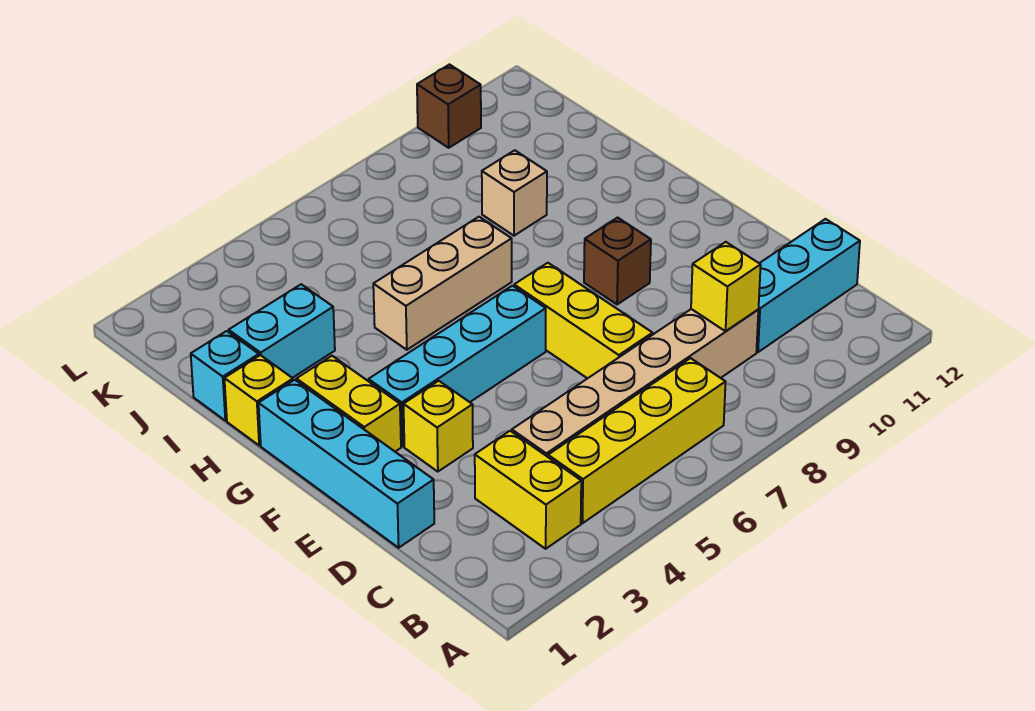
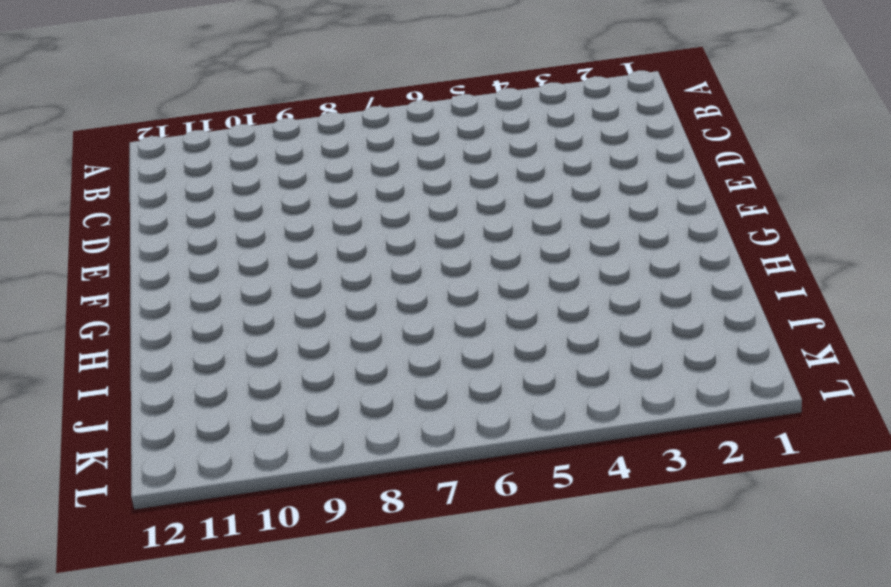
none -> yellow 1x2 brick [475,431,581,549]
none -> yellow 1x4 brick [548,358,725,523]
none -> tan 1x6 brick [512,309,758,457]

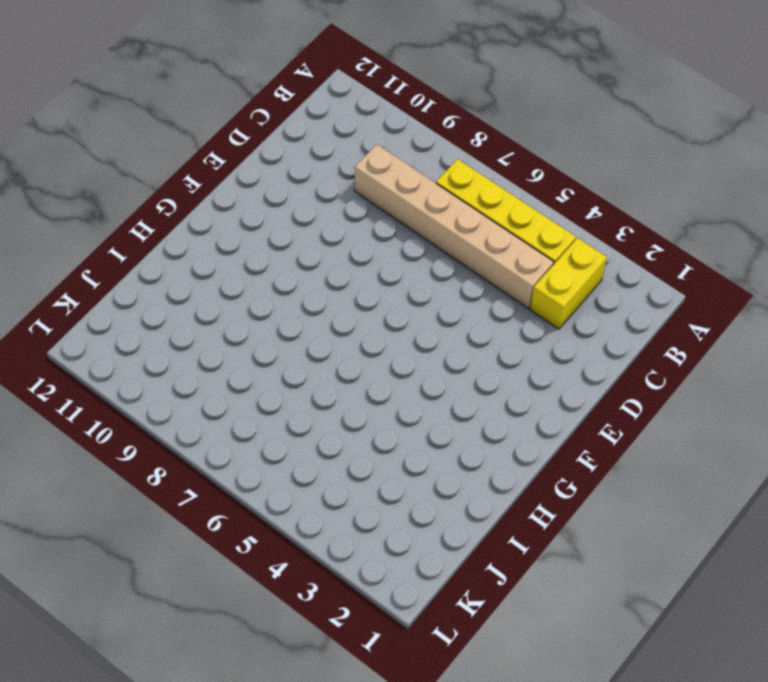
none -> cyan 1x3 brick [757,219,860,352]
none -> cyan 1x4 brick [259,380,434,548]
none -> yellow 1x3 brick [514,263,653,379]

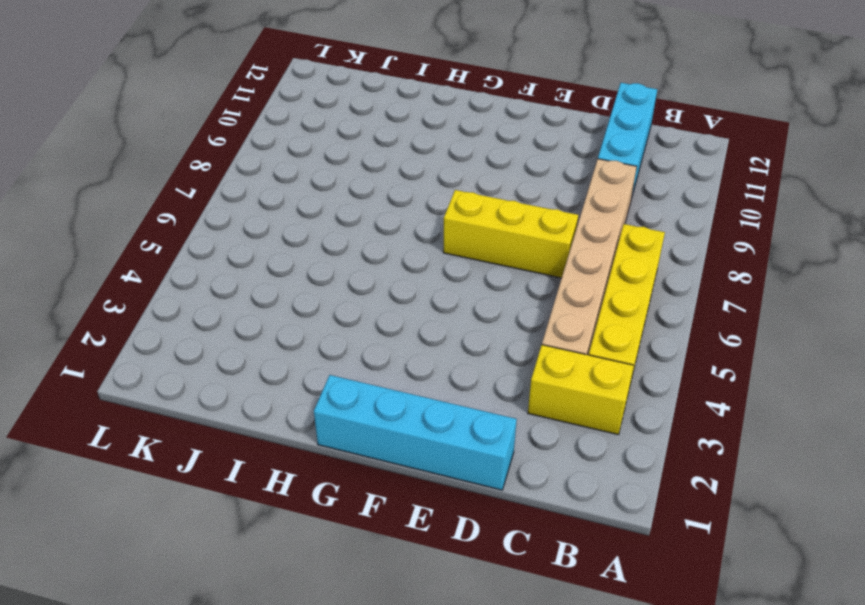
none -> yellow 1x1 brick [403,381,473,472]
none -> yellow 1x2 brick [296,356,401,452]
none -> cyan 1x4 brick [368,286,546,446]

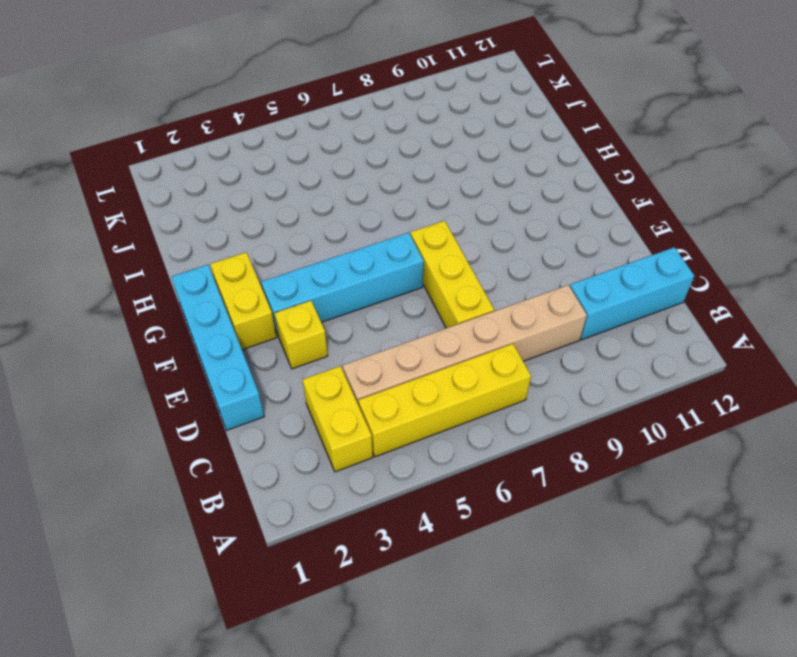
none -> brown 1x1 brick [584,218,651,304]
none -> yellow 1x1 brick [224,355,293,445]
none -> tan 1x3 brick [373,217,512,350]

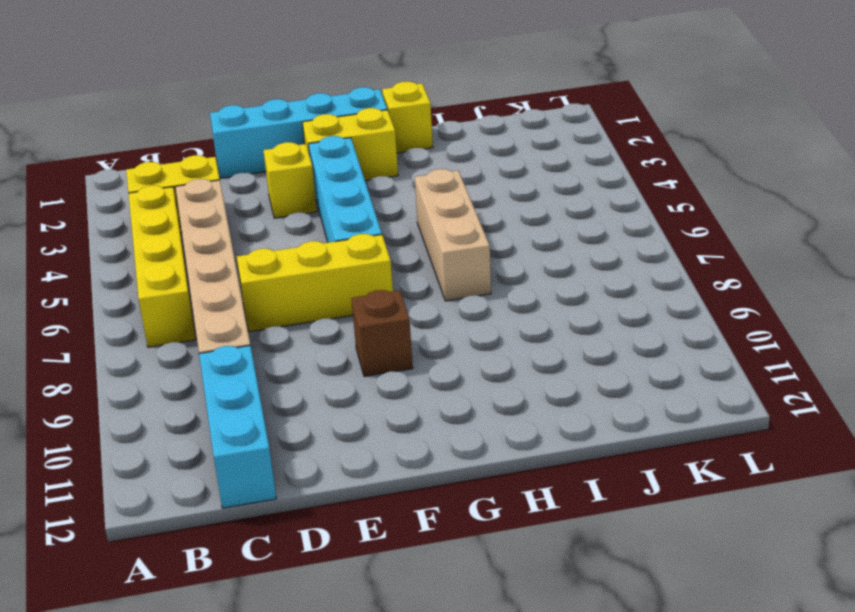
none -> cyan 1x1 brick [191,331,259,421]
none -> cyan 1x2 brick [229,284,335,378]
none -> tan 1x1 brick [482,150,547,236]

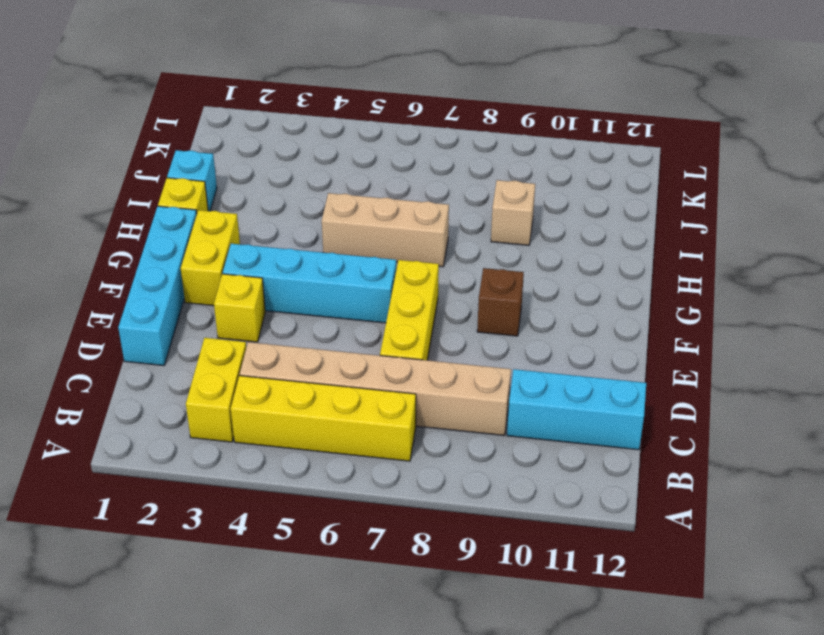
none -> cyan 1x2 brick [229,284,335,378]
none -> brown 1x1 brick [417,65,481,148]
none -> yellow 1x1 brick [691,242,761,331]

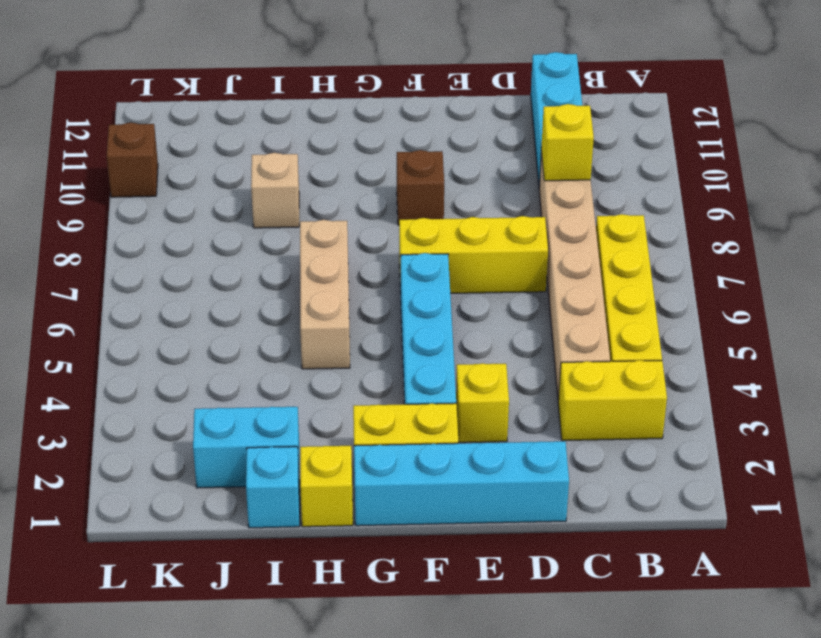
cyan 1x2 brick [193,407,300,488] -> cyan 1x2 brick turned to [229,284,335,378]

